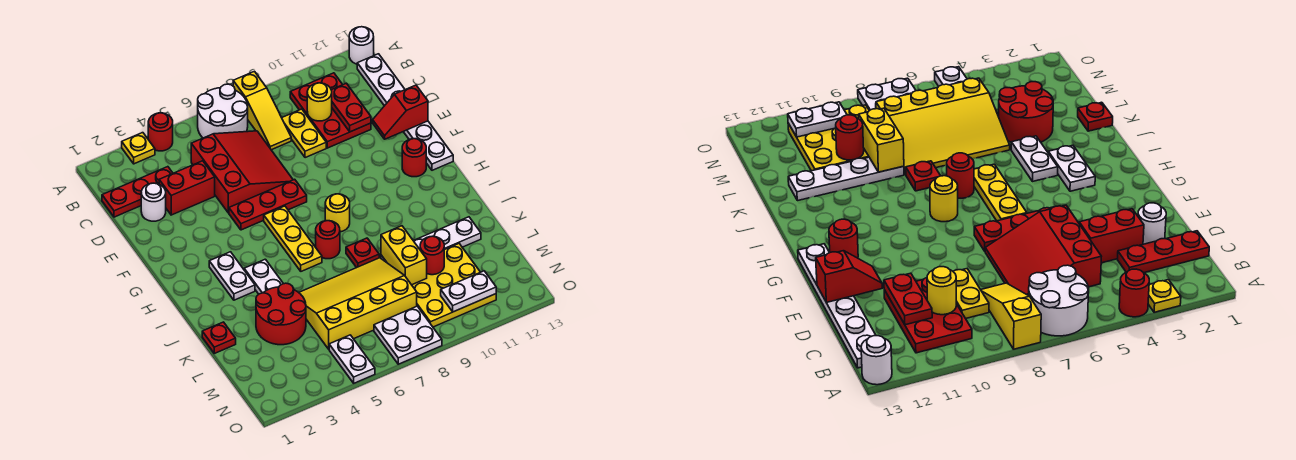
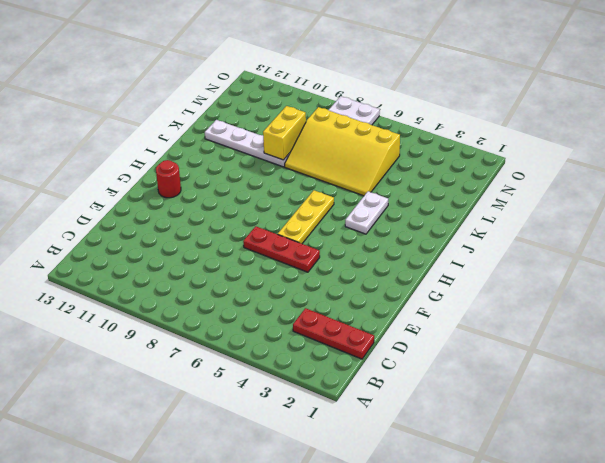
none -> yellow 1x1 plate [122,133,155,164]
none -> red 1x1 round brick [148,113,173,151]
none -> white 2x2 round brick [198,84,248,138]
none -> yellow 1x3 slope [233,71,291,150]

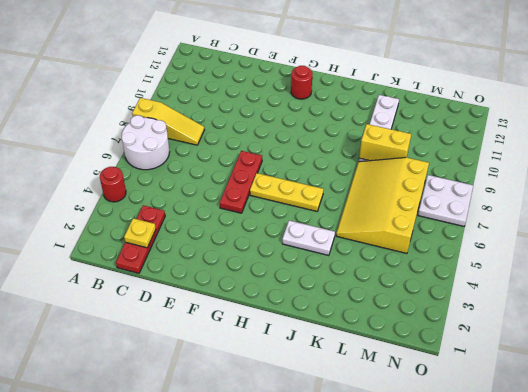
yellow 1x1 plate [124,218,156,248] -> yellow 1x1 plate moved to [122,133,155,164]
none -> white 1x1 round brick [349,27,374,64]
none -> red 2x3 plate [290,73,371,148]
none -> white 1x6 plate [357,54,453,170]
none -> red 3x3 slope [191,131,293,213]

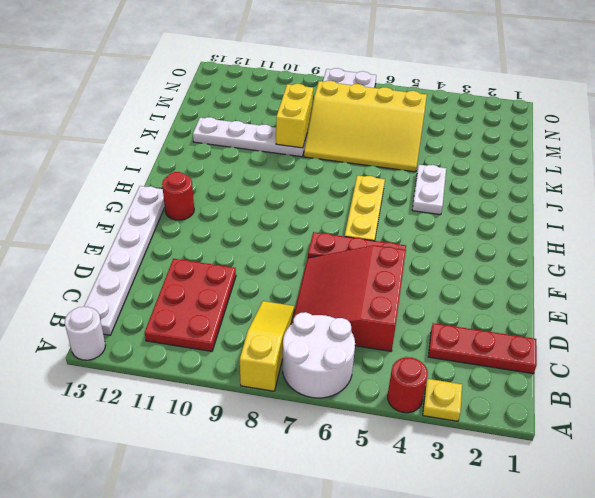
none -> yellow 1x2 plate [282,109,326,158]
none -> white 1x1 round brick [141,183,166,221]
none -> red 1x2 brick [159,161,215,215]
none -> white 1x2 plate [209,252,255,300]

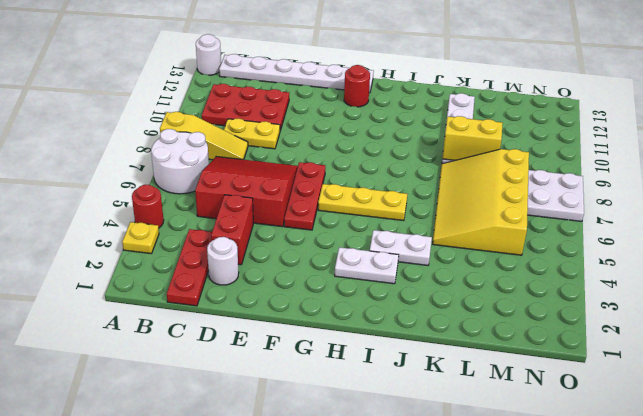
none -> yellow 1x1 round brick [325,194,350,232]
none -> red 1x1 round brick [316,221,340,259]
none -> red 1x1 plate [346,238,379,268]
none -> red 1x1 plate [202,322,236,353]

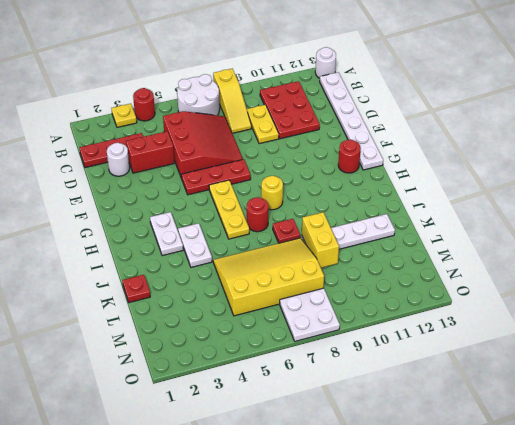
none -> red 2x2 round brick [256,283,306,345]
none -> yellow 3x3 plate [412,244,496,327]
none -> white 1x2 plate [329,335,375,383]
none -> yellow 1x1 round brick [307,83,332,121]

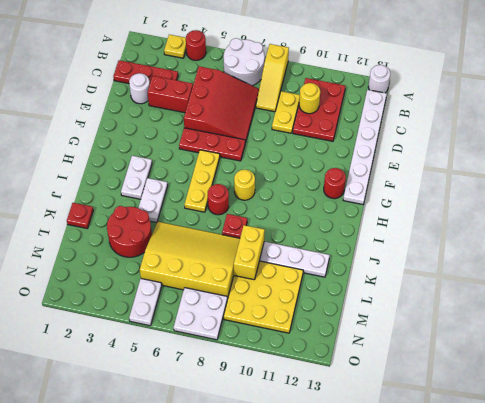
none -> red 1x2 plate [331,83,371,132]
none -> red 1x2 slope [373,85,428,139]
none -> red 1x1 round brick [420,236,444,275]
none -> white 1x2 plate [441,271,496,312]

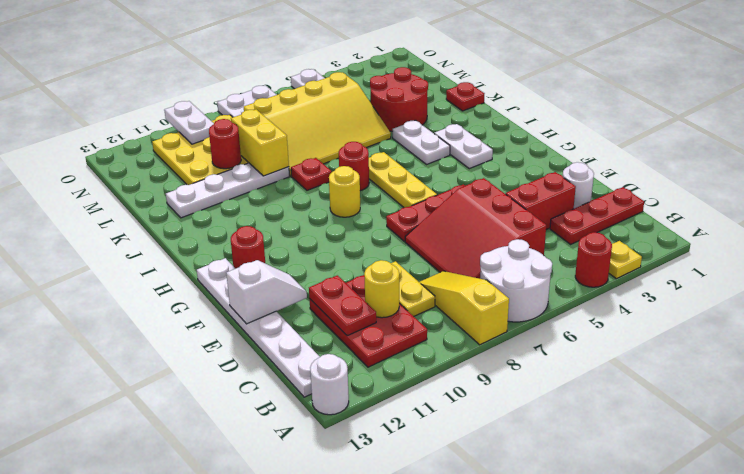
white 1x2 slope [226,260,307,324] -> red 1x2 slope [373,85,428,139]
white 1x2 plate [164,101,214,144] -> white 1x2 plate turned to [441,271,496,312]

